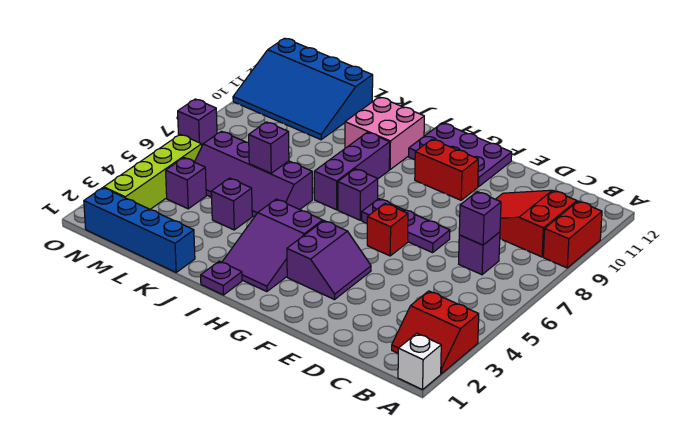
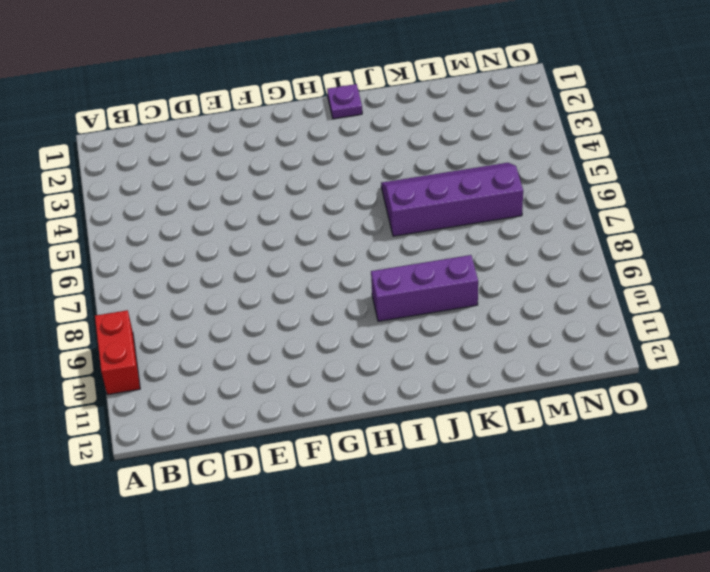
purple 1x3 brick [371,255,478,321] -> purple 1x3 brick turned to [314,132,390,210]
none -> white 1x1 brick [398,333,441,390]
none -> red 2x2 slope [392,291,479,374]
none -> red 2x3 slope [496,190,577,257]

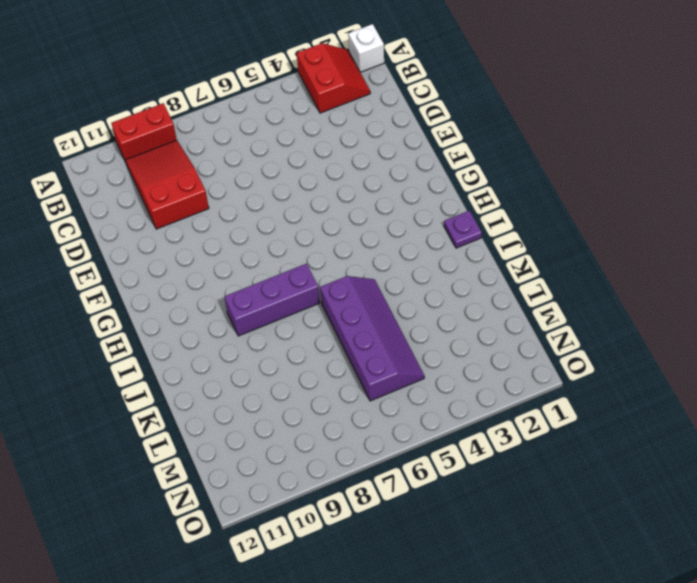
red 2x3 slope [125,140,209,229] -> red 2x3 slope turned to [496,190,577,257]
none -> purple 1x1 brick [459,232,500,275]
none -> purple 1x3 plate [362,199,450,253]
none -> purple 2x2 slope [287,221,371,300]

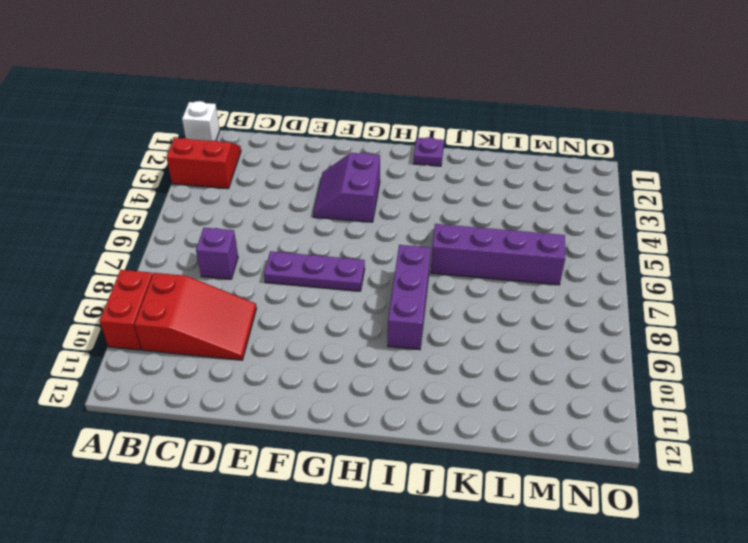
none -> red 1x1 brick [367,204,408,256]
none -> red 1x2 brick [415,139,478,200]
none -> purple 2x3 plate [409,123,512,187]

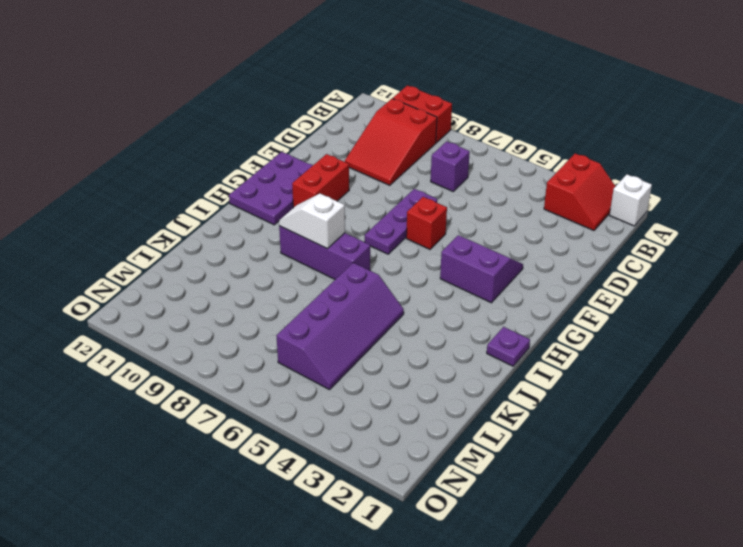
white 1x2 slope [279,194,345,248] -> none
none -> purple 2x3 slope [222,199,323,292]
none -> purple 1x1 brick [338,169,378,220]
none -> pink 2x2 brick [345,97,424,169]

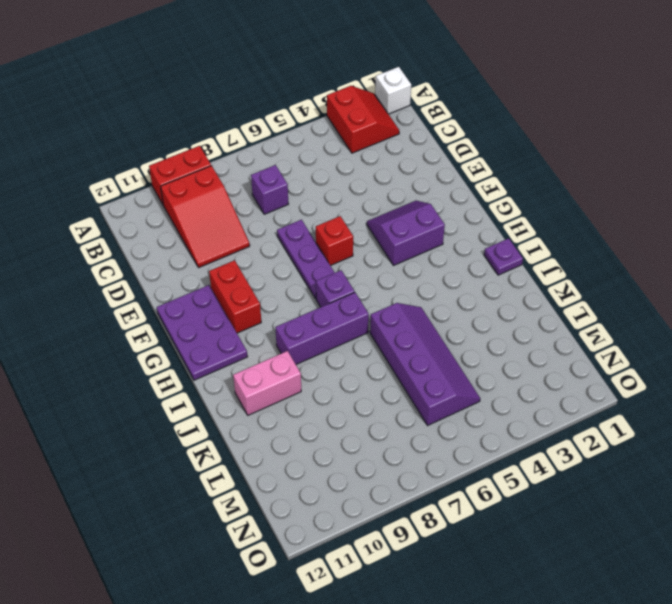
pink 1x2 brick [233,351,301,415] -> pink 2x2 brick [345,97,424,169]
none -> purple 2x3 slope [222,199,323,292]
none -> blue 1x4 brick [84,188,195,272]
none -> purple 1x1 brick [211,178,252,230]

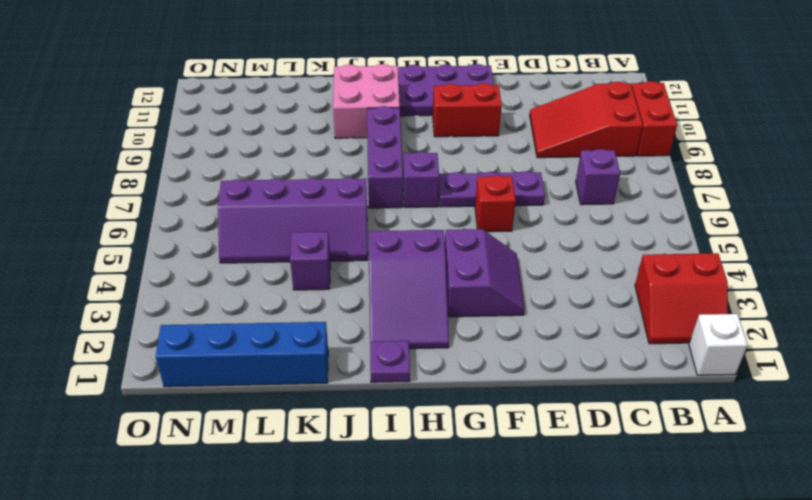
none -> blue 3x4 slope [233,38,373,140]
none -> purple 1x1 brick [166,158,206,209]
none -> lime 1x4 brick [104,134,202,209]

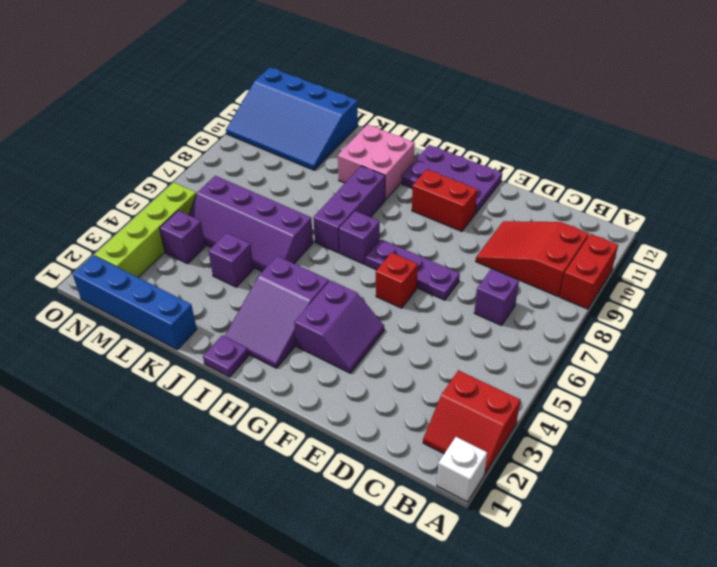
none -> purple 1x1 brick [178,99,217,145]
none -> purple 1x1 brick [459,192,501,245]
none -> purple 1x1 brick [249,122,289,173]

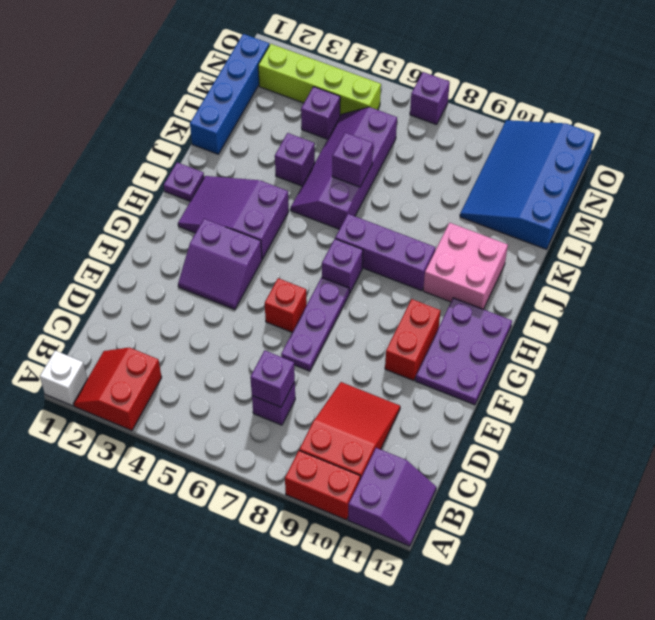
purple 2x2 slope [348,448,436,546] -> none

